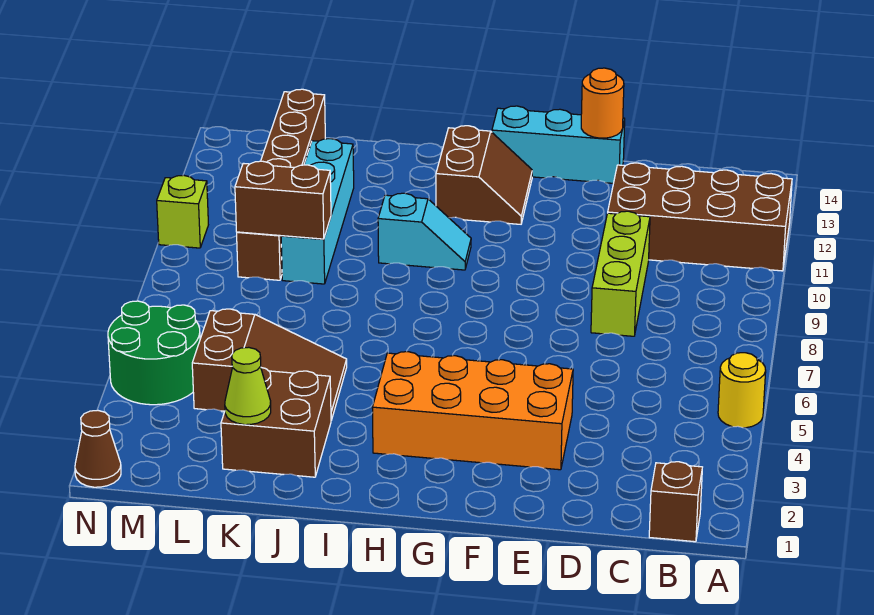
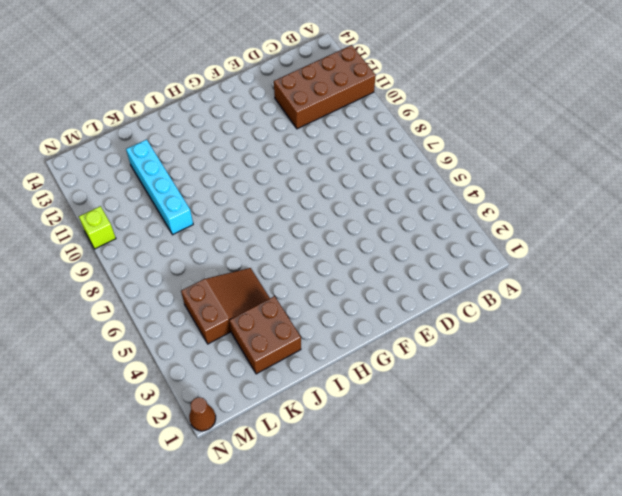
none -> yellow 1x1 round brick [718,353,766,428]
none -> brown 1x1 brick [649,462,702,542]
none -> lime 1x3 brick [591,211,650,336]

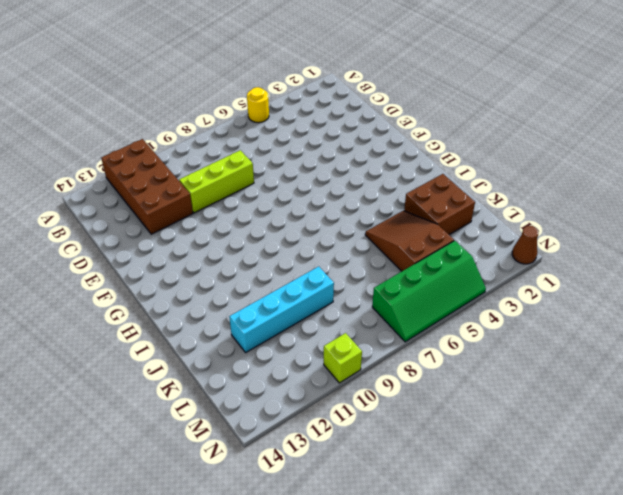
green 2x4 slope [372,241,486,342] -> green 2x2 round brick [108,301,200,405]
none -> brown 1x1 brick [649,462,702,542]
none -> orange 2x4 brick [372,352,573,470]
none -> cyan 1x3 brick [492,106,625,183]

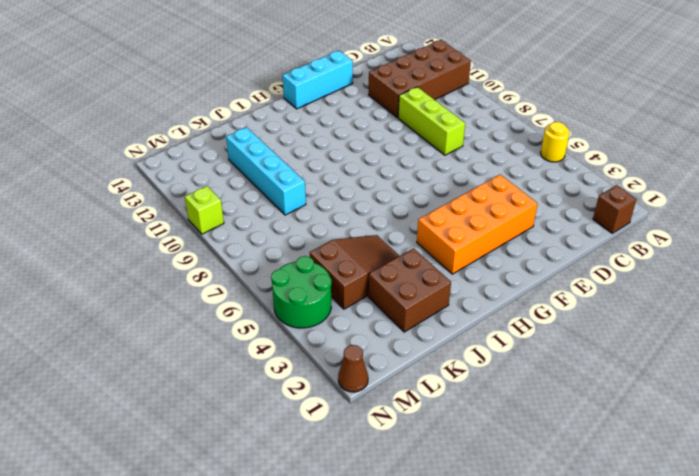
none -> brown 2x2 slope [436,126,532,224]
none -> cyan 1x2 slope [378,193,471,270]
none -> brown 1x6 brick [237,89,325,280]

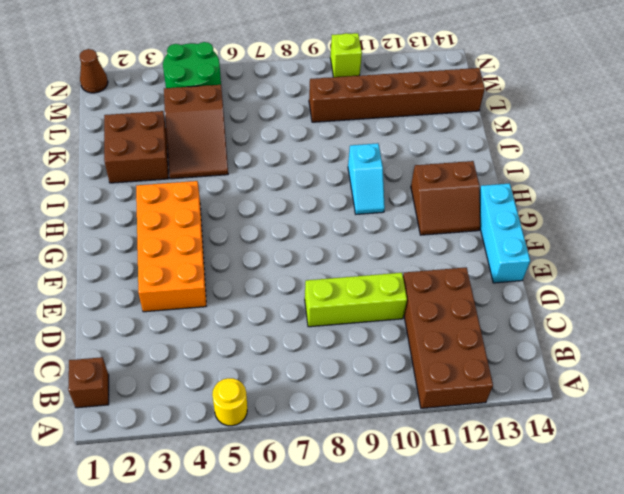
none -> cyan 1x4 brick [281,139,354,284]
none -> orange 1x1 round brick [581,68,624,138]
none -> lime 1x1 cone [225,347,271,425]

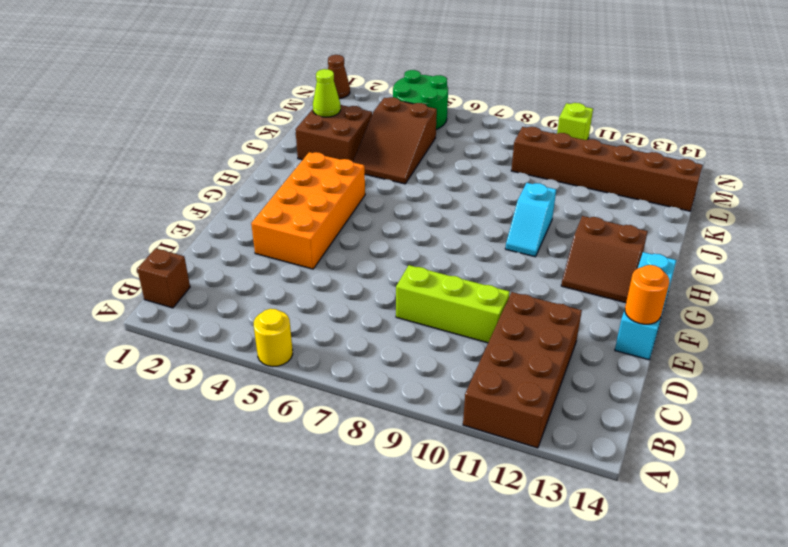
none -> cyan 1x4 brick [281,139,354,284]
none -> brown 1x2 brick [235,161,331,239]

